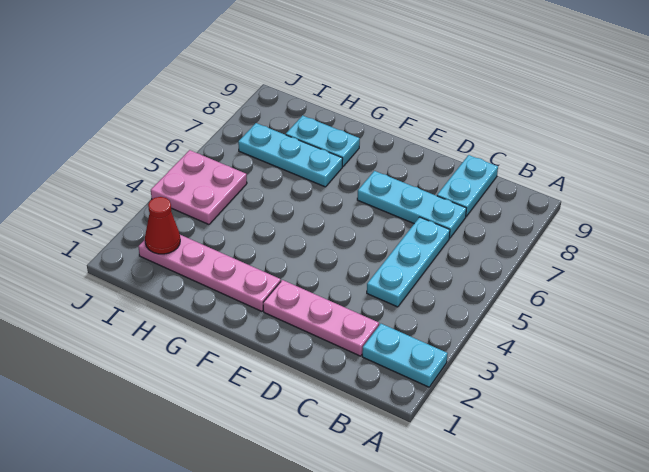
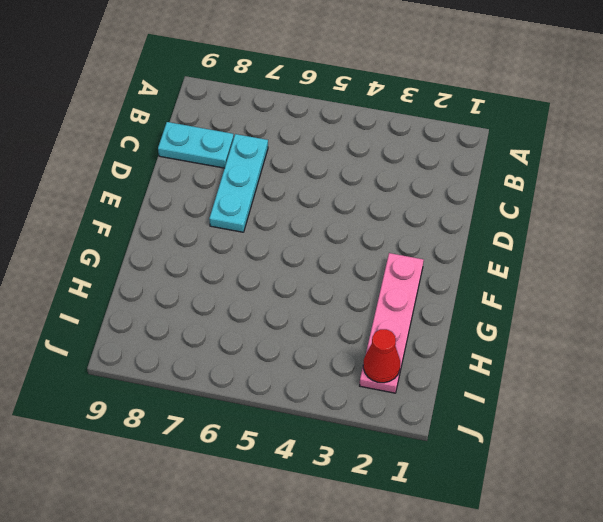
none -> cyan 1x2 plate [362,324,448,387]
none -> pink 1x3 plate [263,280,379,356]

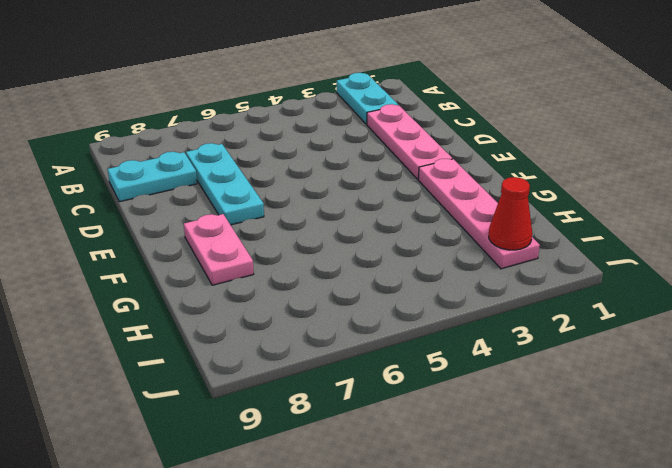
pink 1x2 plate [184,214,254,285] -> cyan 1x2 plate [286,116,360,167]
none -> cyan 1x3 plate [367,217,450,307]
none -> cyan 1x3 plate [238,123,343,187]

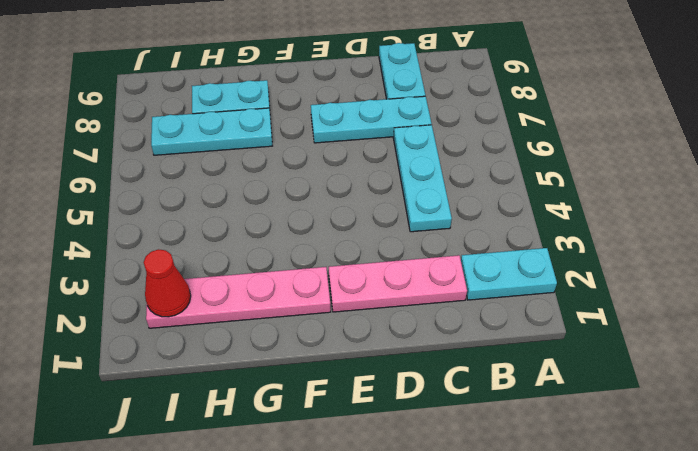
none -> pink 2x2 plate [151,150,247,224]

